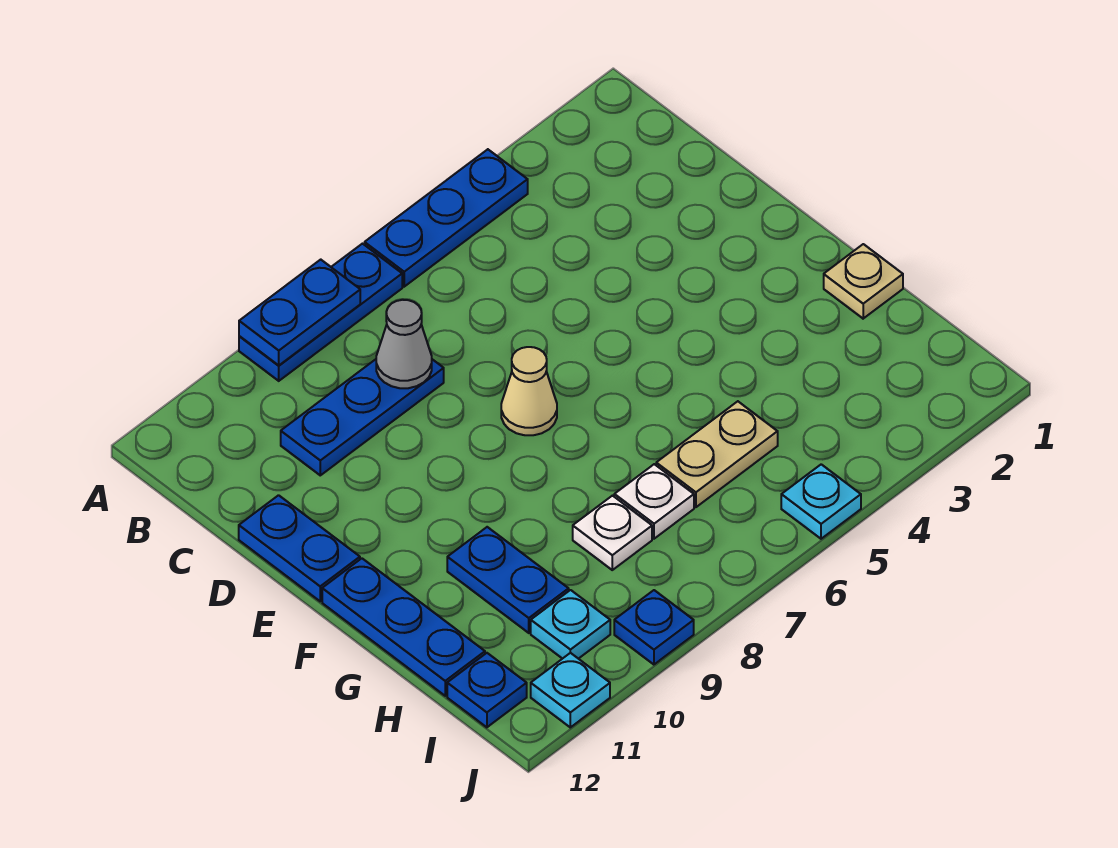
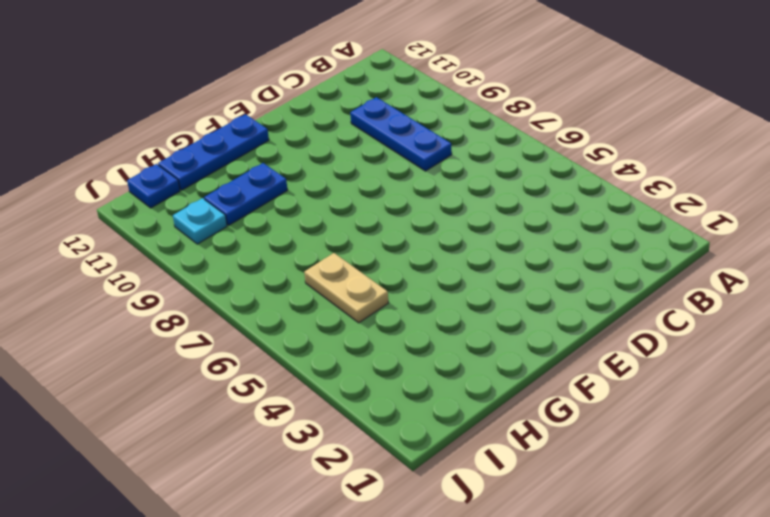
none -> blue 1x3 plate [365,149,528,287]
none -> blue 1x3 plate [239,244,402,381]
none -> blue 1x2 plate [239,495,360,601]

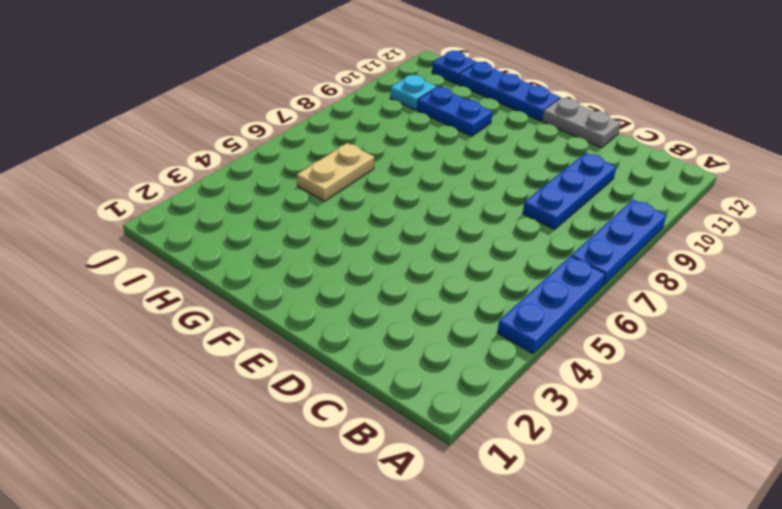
grey 1x2 plate [542,98,621,148] -> blue 1x2 plate [239,495,360,601]
none -> tan 1x1 cone [501,347,557,435]
none -> tan 1x1 plate [824,244,903,319]
none -> white 1x1 plate [614,464,694,539]

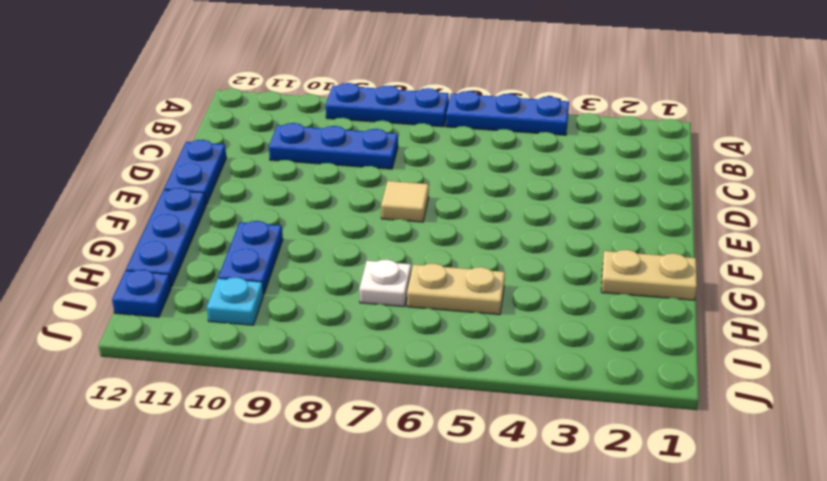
tan 1x1 tile [381,181,429,222] -> tan 1x1 cone [501,347,557,435]
tan 1x2 plate [601,250,697,300] -> tan 1x1 plate [824,244,903,319]
none -> white 1x1 plate [573,496,652,570]
none -> cyan 1x1 plate [781,464,861,539]
none -> blue 1x1 plate [614,590,694,665]

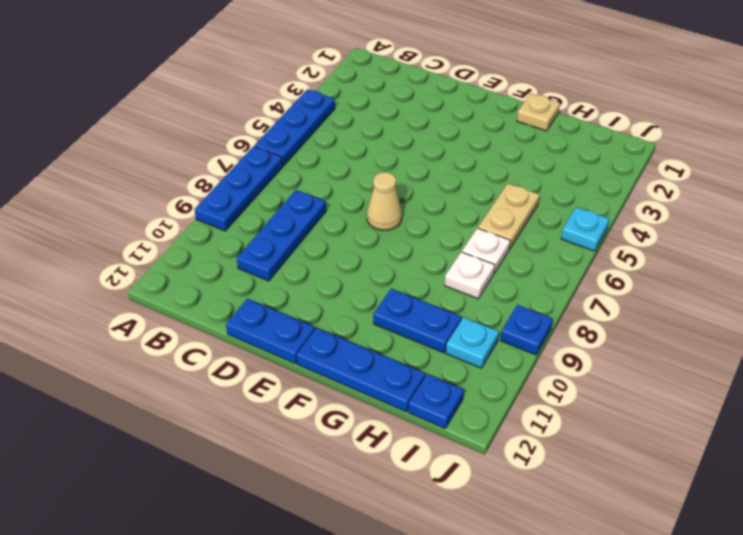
none -> cyan 1x1 plate [531,653,610,727]
none -> blue 1x2 plate [239,260,360,365]
none -> grey 1x1 cone [376,300,432,388]

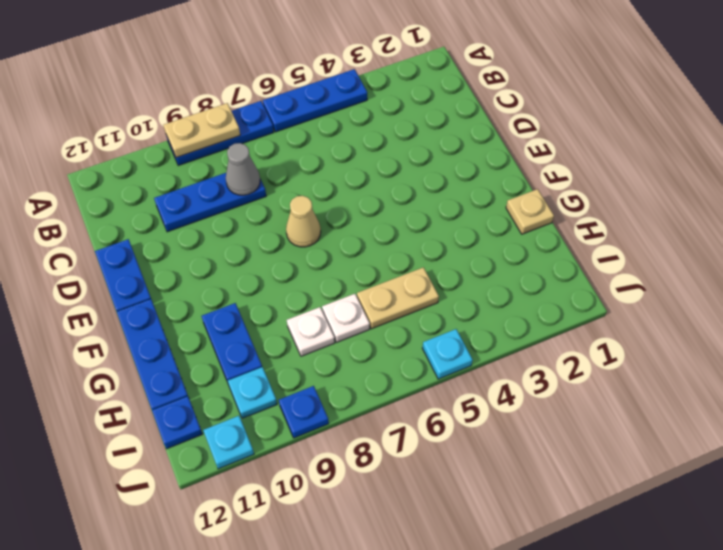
tan 1x2 plate [164,103,240,158] -> blue 1x2 plate [239,260,360,365]

